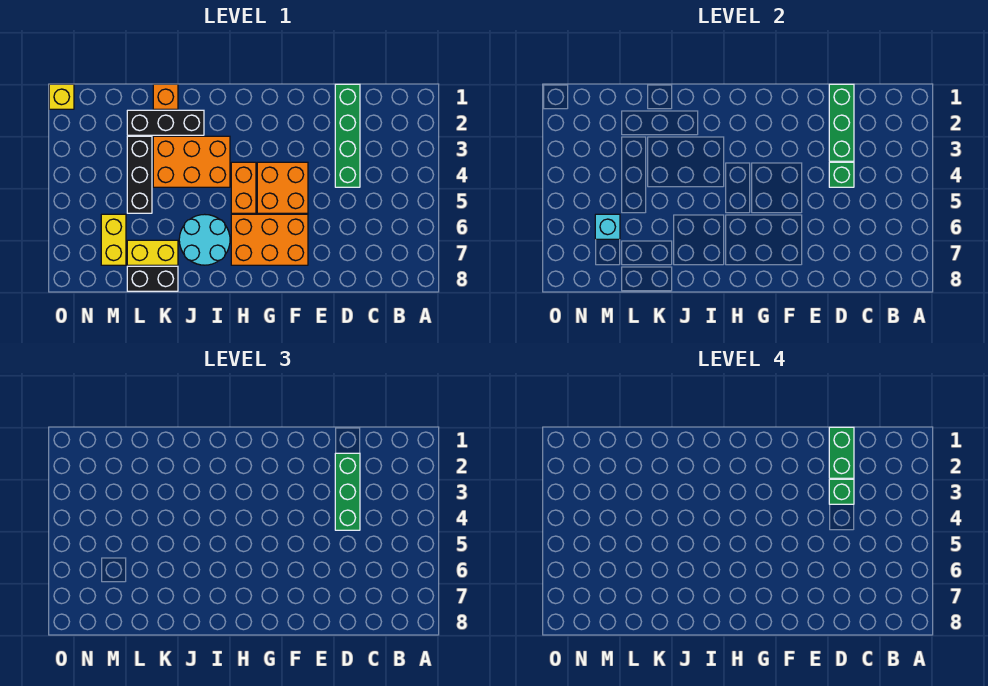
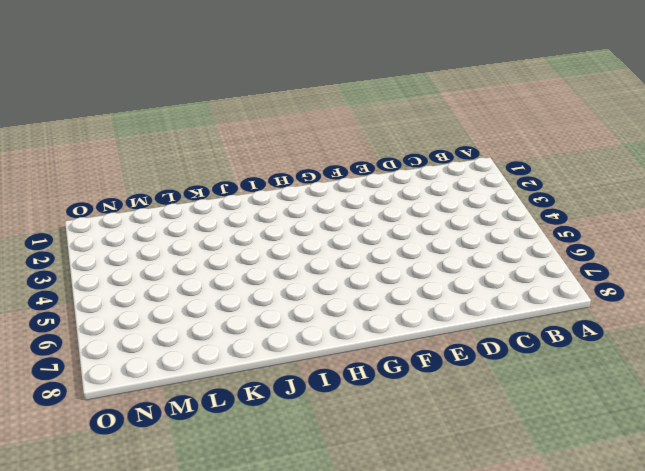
none -> green 1x4 brick [335,84,360,187]
none -> orange 2x2 brick [257,162,308,213]
none -> orange 2x3 brick [231,214,308,265]

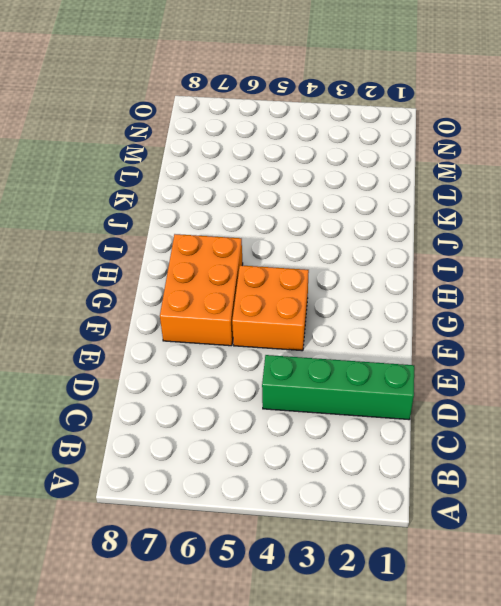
none -> orange 1x2 brick [231,162,256,213]
none -> orange 2x3 brick [153,136,230,187]
none -> cyan 2x2 round brick [179,214,230,265]

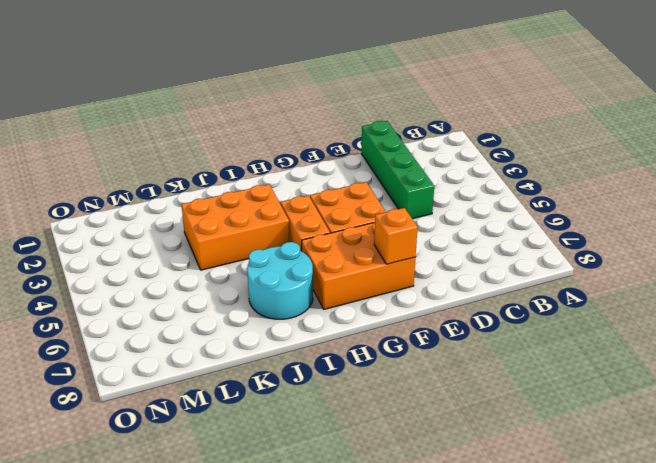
orange 1x1 brick [374,208,418,264] -> orange 1x1 brick moved to [153,84,178,109]
none -> black 1x3 brick [127,110,204,135]
none -> yellow 1x2 brick [127,240,178,265]
none -> black 1x2 brick [127,266,178,291]

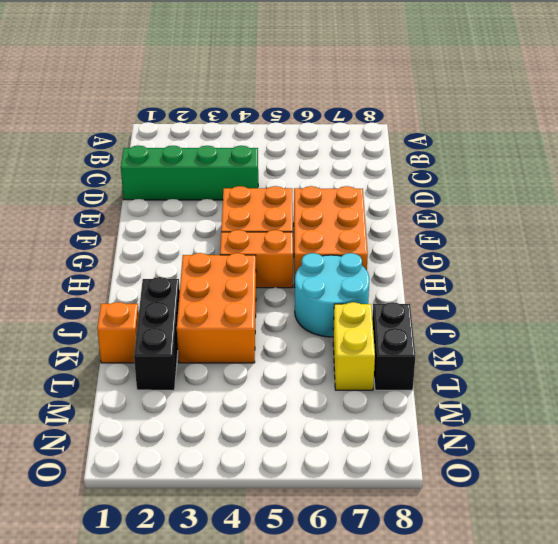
none -> black 1x3 brick [127,136,152,213]
none -> yellow 1x2 brick [101,214,126,265]
none -> yellow 1x1 brick [49,84,74,109]

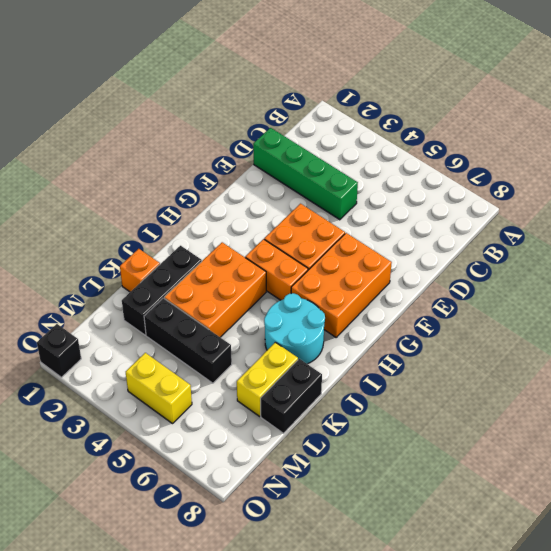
yellow 1x2 brick [126,353,192,424] -> yellow 1x2 brick moved to [101,214,126,265]
black 1x1 brick [37,324,81,377] -> yellow 1x1 brick [49,84,74,109]
none -> green 1x3 brick [829,84,854,161]
none -> green 1x1 brick [829,162,854,187]
none -> cyan 1x1 brick [595,214,620,239]

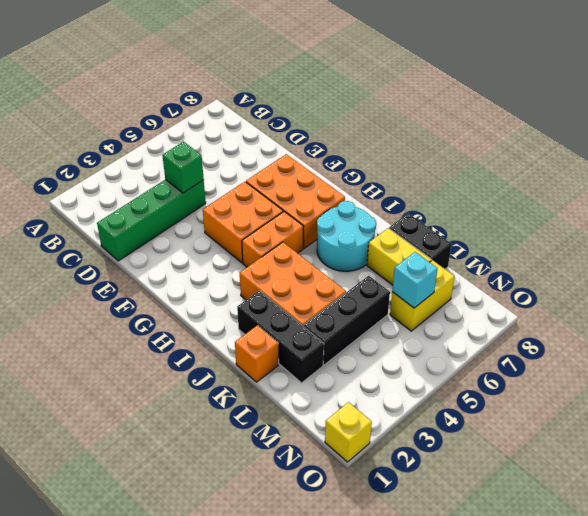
none -> green 1x3 brick [829,84,854,161]
none -> green 1x3 brick [335,453,360,530]
none -> green 1x2 brick [829,427,854,478]

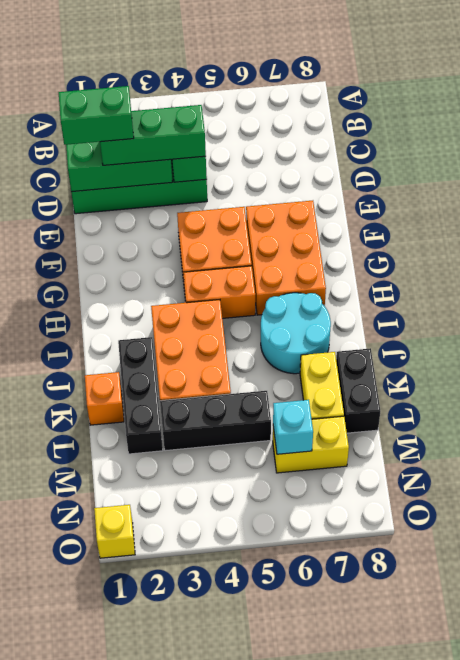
none -> green 1x1 brick [829,479,854,504]

